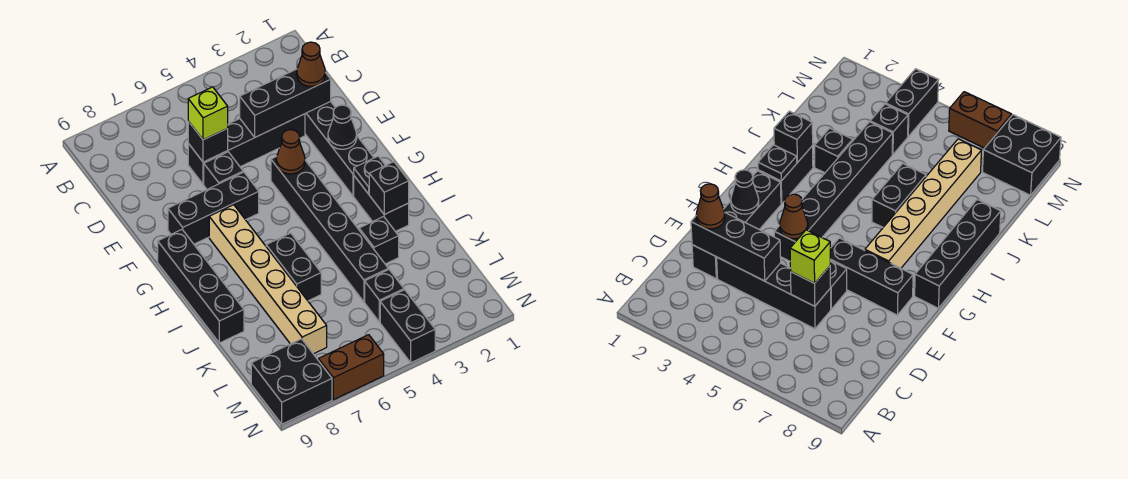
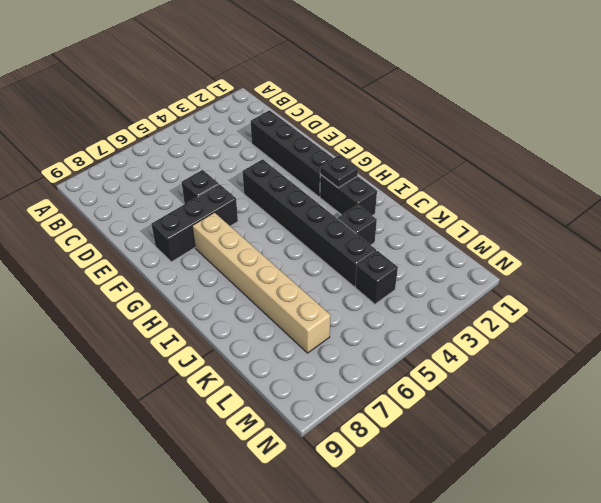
none -> black 1x4 brick [188,114,305,184]
none -> black 1x4 brick [158,230,244,343]
none -> black 1x2 brick [266,233,321,301]

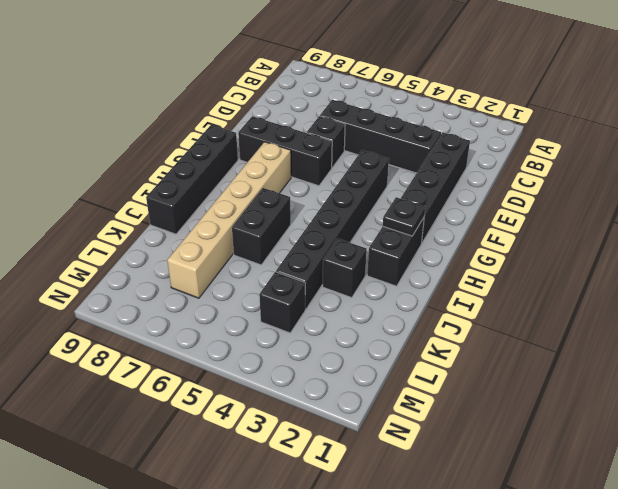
none -> black 1x2 brick [380,290,435,363]
none -> black 2x2 brick [251,339,332,424]
none -> brown 1x2 brick [318,335,384,400]

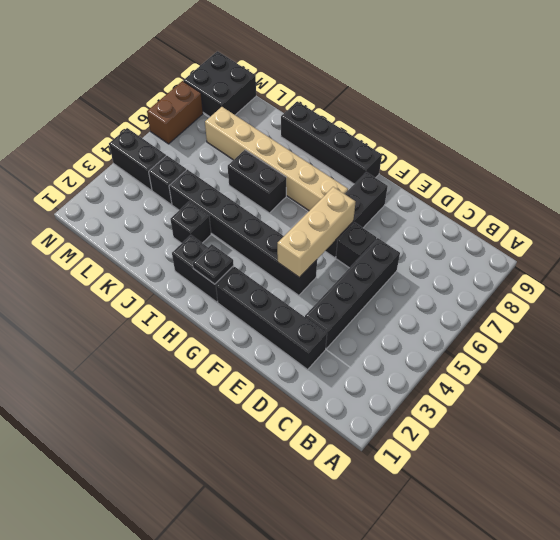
tan 1x3 brick [277,187,355,278] -> brown 1x1 cone [276,130,305,174]
none -> black 1x3 brick [240,69,331,137]
none -> black 1x1 brick [188,121,228,162]
none -> black 1x1 cone [328,105,357,149]

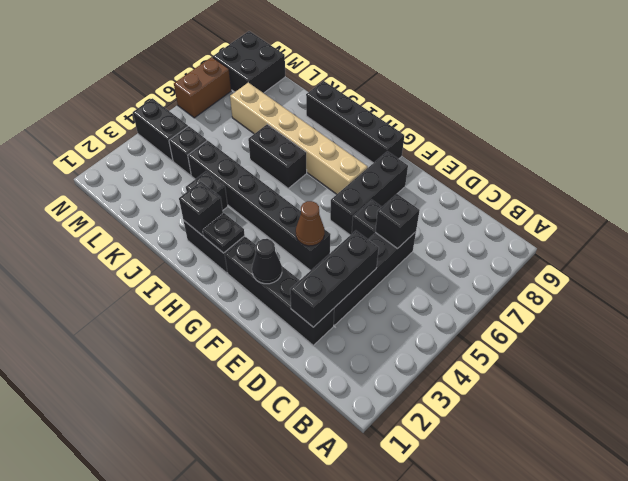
none -> brown 1x1 cone [297,42,325,86]
none -> lime 1x1 brick [188,87,228,140]

